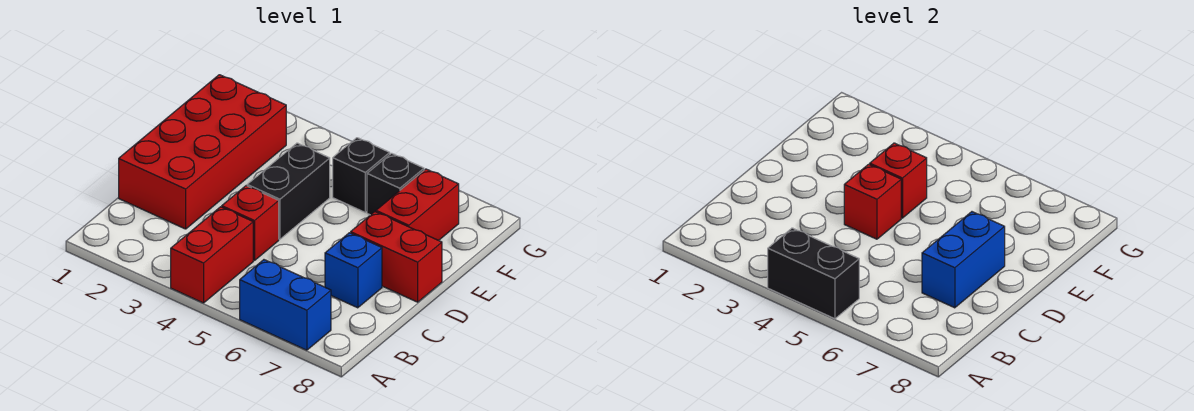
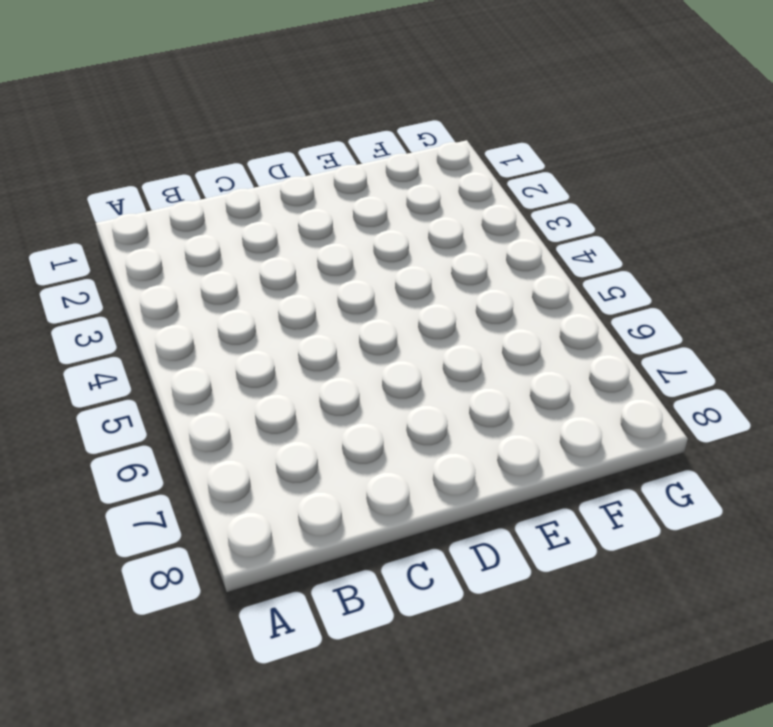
none -> red 1x2 brick [171,207,253,303]
none -> blue 1x2 brick [240,260,331,350]
none -> red 2x4 brick [119,75,286,229]

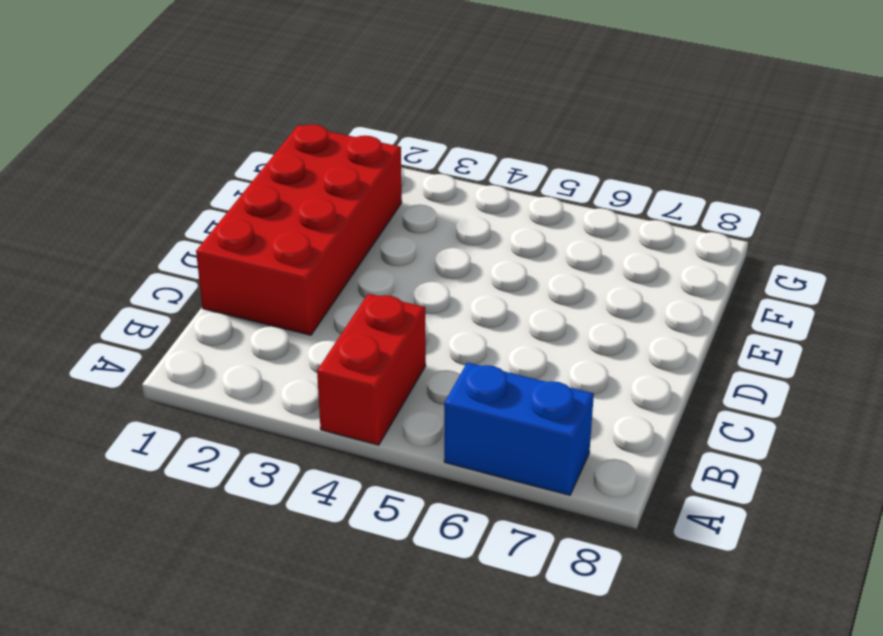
none -> red 1x1 brick [222,186,279,261]
none -> blue 1x1 brick [325,233,382,308]
none -> black 1x2 brick [247,143,330,239]

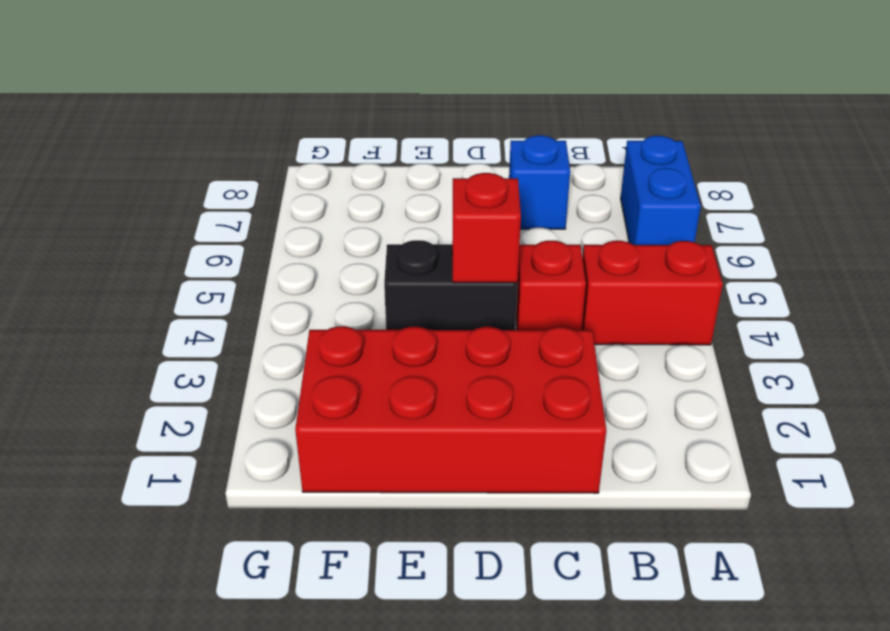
none -> red 1x2 brick [351,212,442,302]
none -> red 1x2 brick [376,169,459,241]
none -> black 1x1 brick [333,138,390,212]

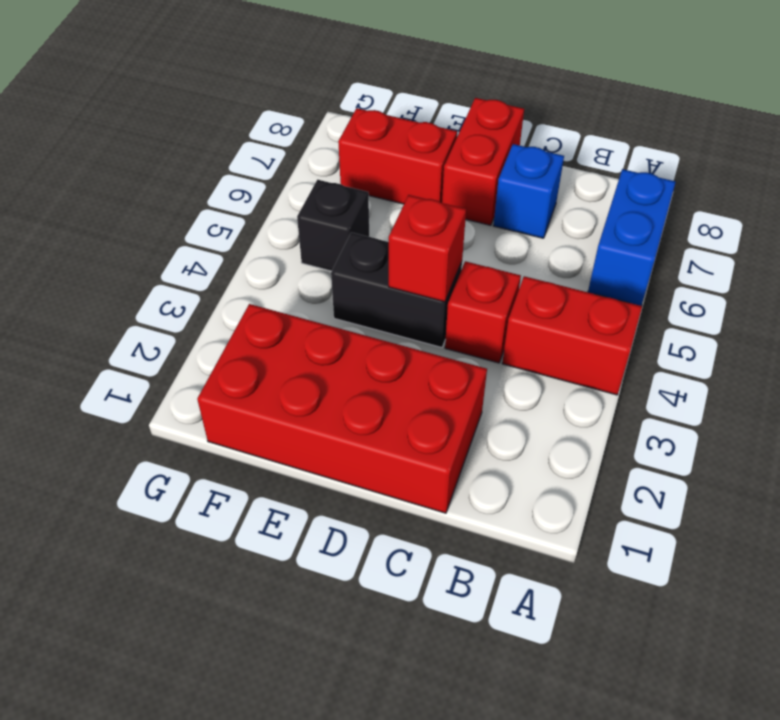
none -> black 1x1 brick [367,153,424,215]
none -> black 1x2 brick [768,228,859,319]
none -> blue 1x2 brick [922,212,1005,308]

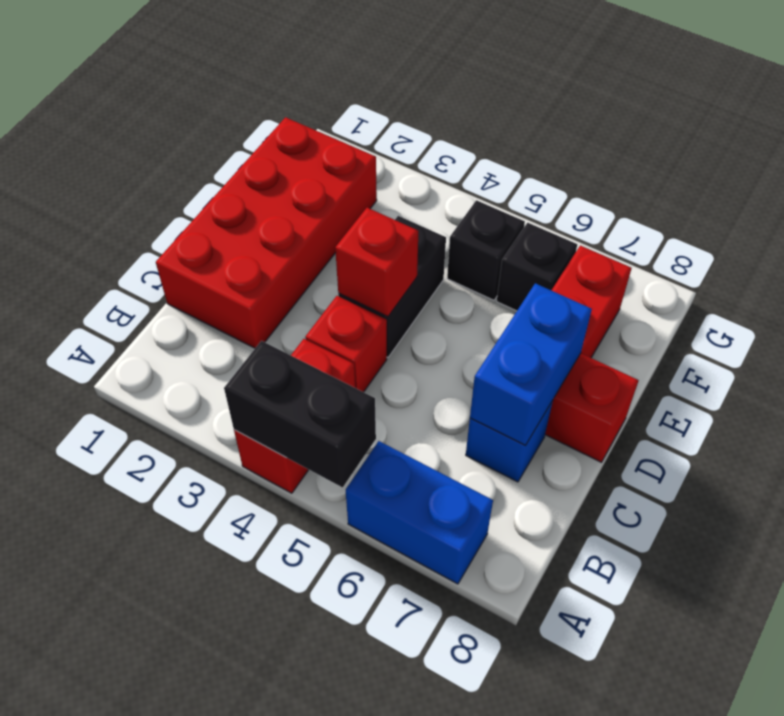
none -> red 1x1 brick [870,143,927,218]

